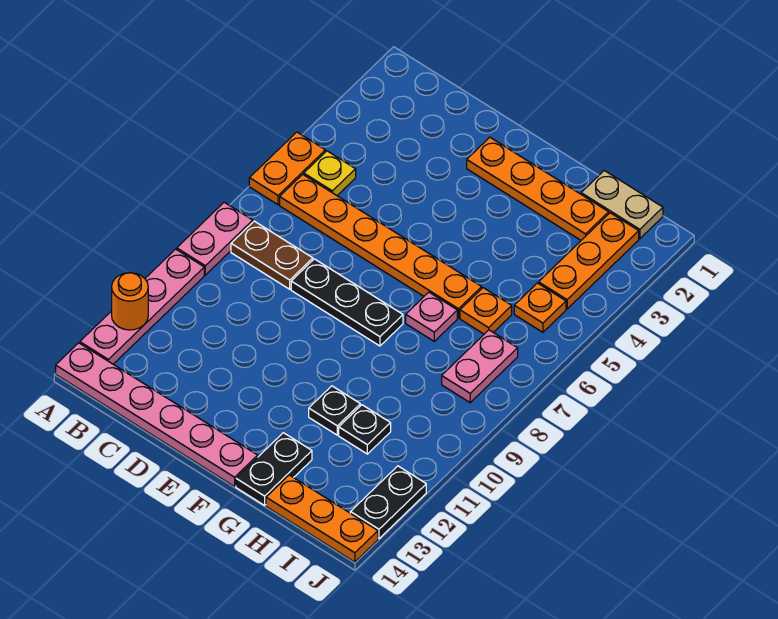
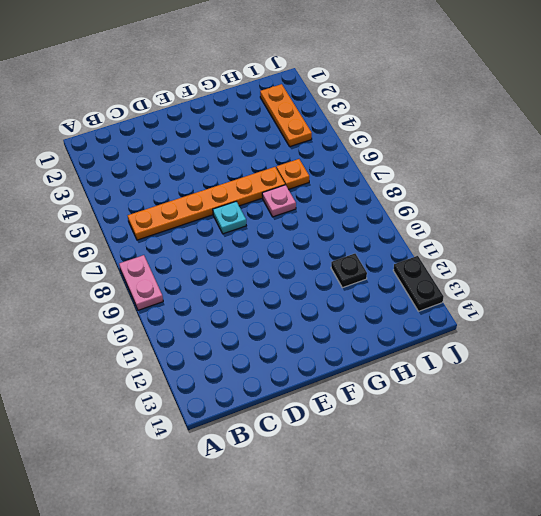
cyan 1x1 plate [213,202,246,234] -> none
none -> orange 1x2 plate [249,132,325,205]
none -> pink 1x4 plate [80,249,204,364]
none -> pink 1x6 plate [56,343,258,487]

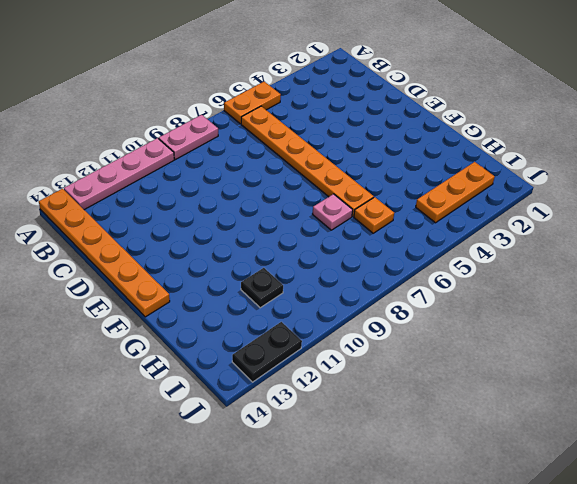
orange 1x6 plate [39,189,170,317] -> pink 1x6 plate [56,343,258,487]
none -> yellow 1x1 plate [304,151,356,196]
none -> brown 1x2 plate [231,221,313,289]
none -> black 1x3 plate [291,259,403,346]

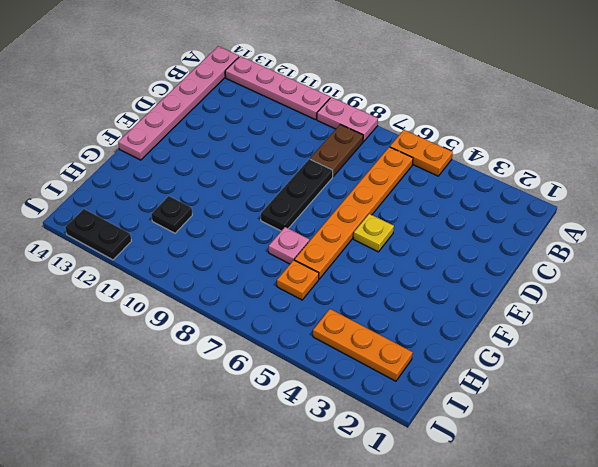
yellow 1x1 plate [354,214,394,252] -> yellow 1x1 plate moved to [304,151,356,196]
none -> orange 1x4 plate [467,137,609,240]
none -> black 1x1 plate [309,386,360,435]
none -> black 1x2 plate [236,433,312,505]

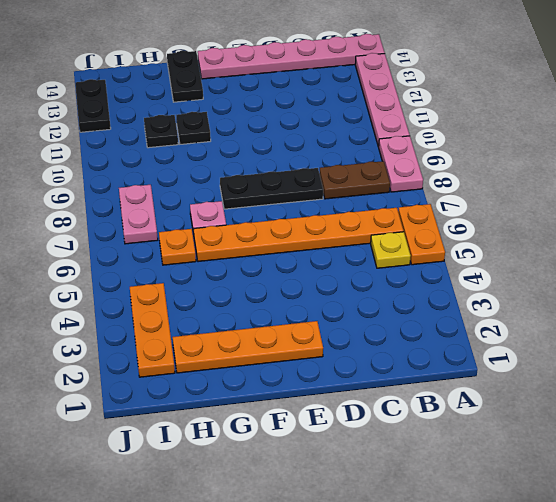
none -> tan 1x2 plate [581,170,663,239]
none -> orange 1x3 plate [266,475,378,562]
none -> orange 1x1 plate [514,283,566,332]

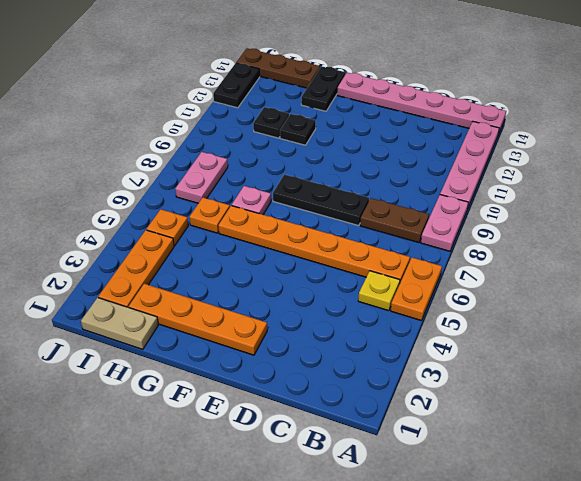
brown 1x3 plate [236,48,320,88] -> orange 1x3 plate [266,475,378,562]
none -> orange 1x1 round brick [112,273,148,330]

